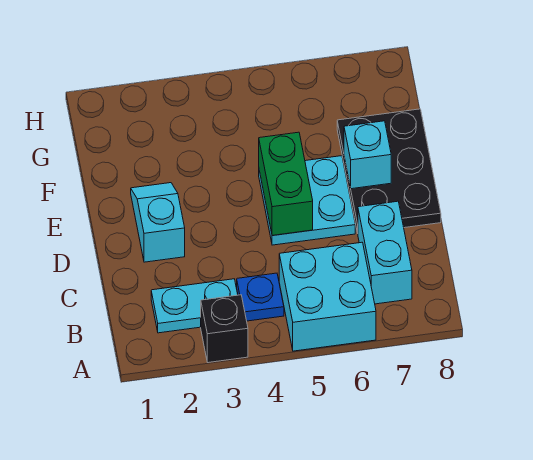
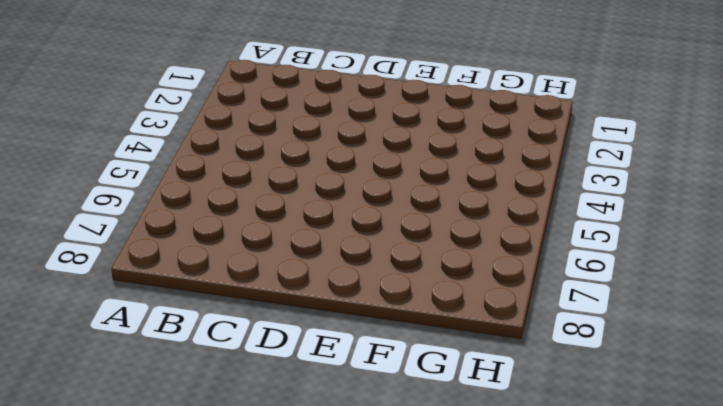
none -> black 1x1 brick [201,295,248,363]
none -> cyan 2x2 brick [279,242,376,351]

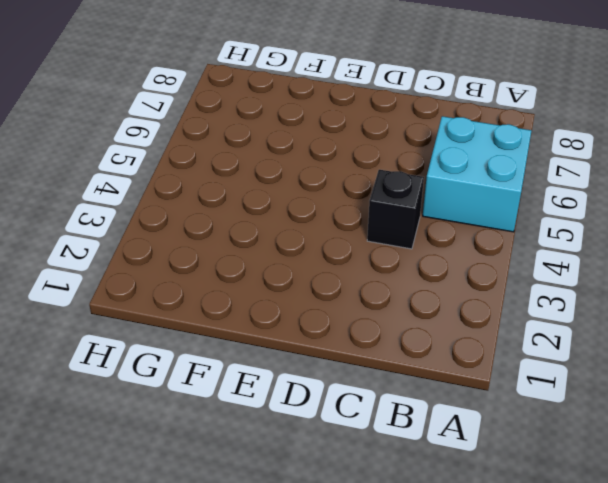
black 1x1 brick [367,170,424,249] -> black 1x1 brick moved to [201,295,248,363]
none -> cyan 1x2 plate [151,279,238,333]
none -> blue 1x1 plate [237,273,284,321]

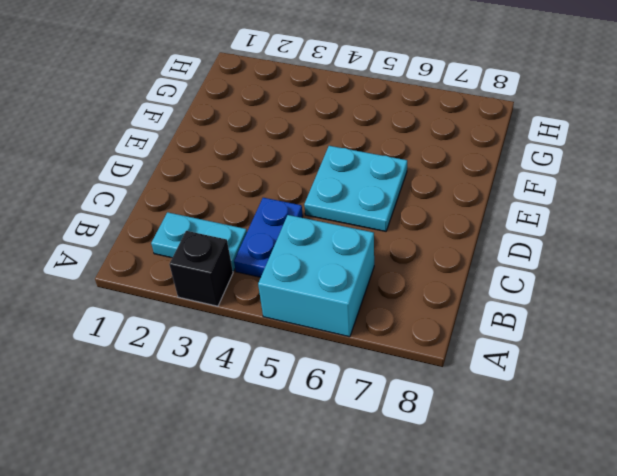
blue 1x2 plate [234,198,303,277] -> blue 1x1 plate [237,273,284,321]
none -> cyan 1x2 brick [358,201,412,304]
none -> cyan 1x2 slope [131,183,185,262]

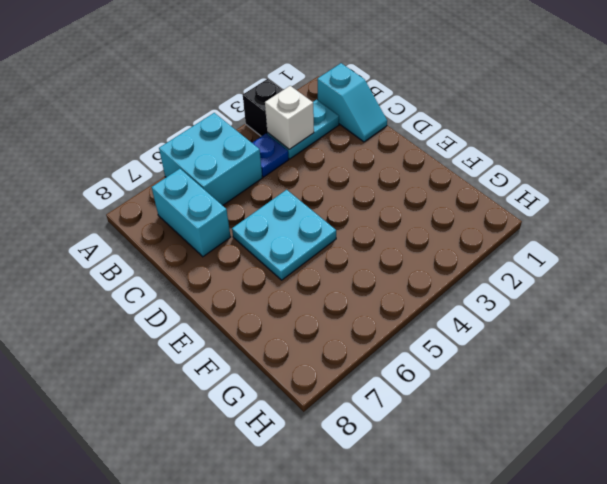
cyan 1x2 slope [317,63,387,142] -> cyan 1x2 slope moved to [131,183,185,262]
white 1x1 brick [265,86,314,149] -> none
none -> black 2x3 plate [337,109,441,233]
none -> green 1x2 brick [259,132,313,236]

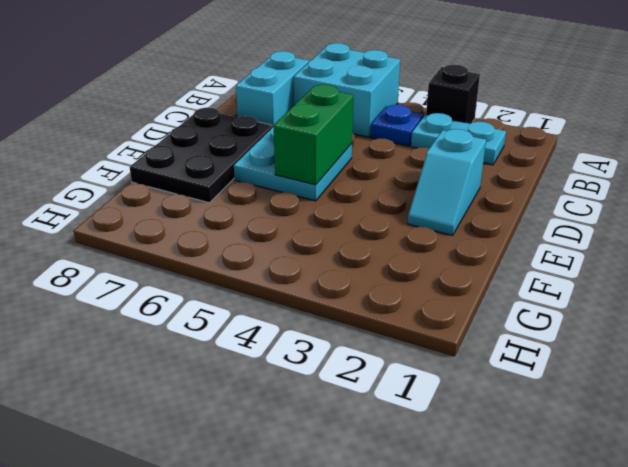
none -> cyan 1x1 brick [344,121,391,189]

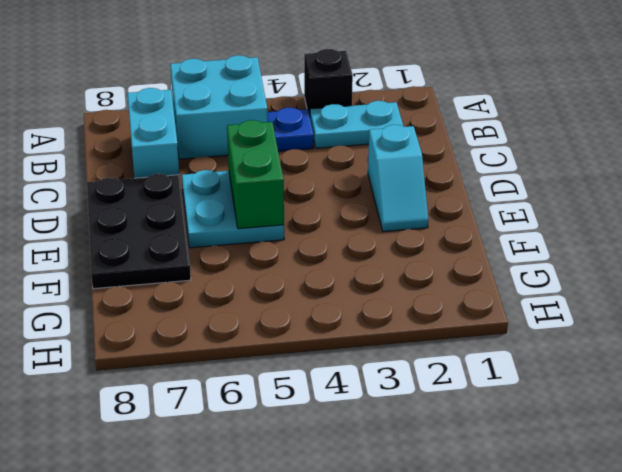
none -> cyan 1x1 brick [344,121,391,189]

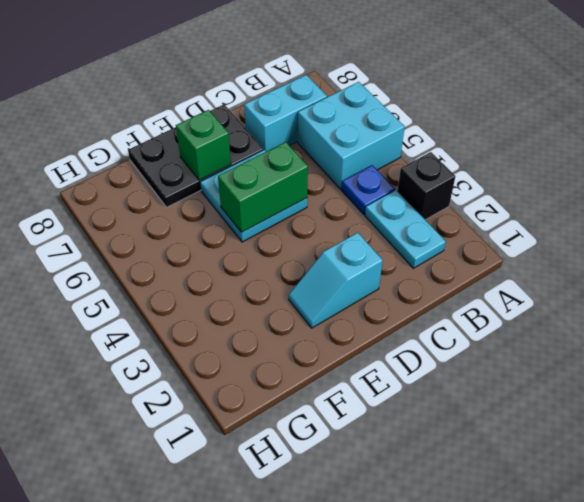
green 1x1 brick [176,110,231,180] -> cyan 1x1 brick [344,121,391,189]

